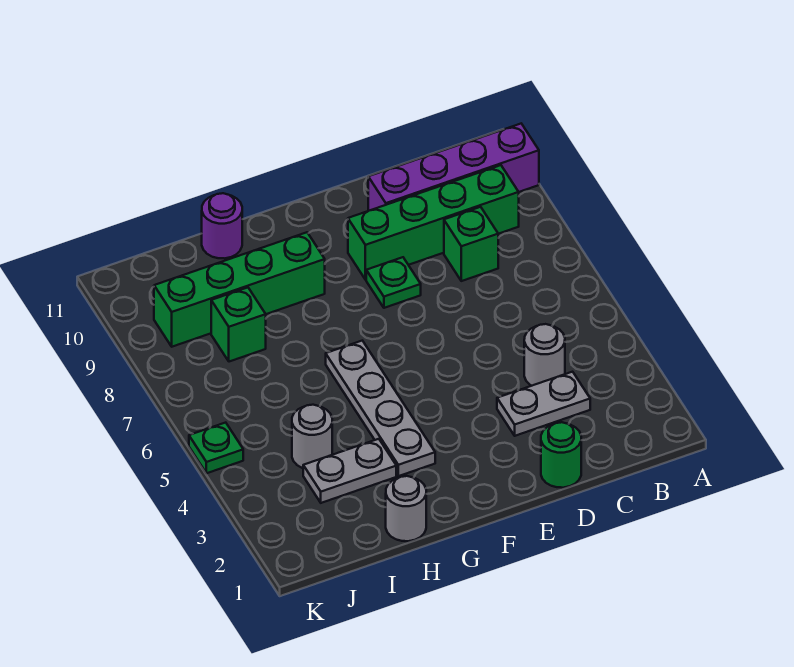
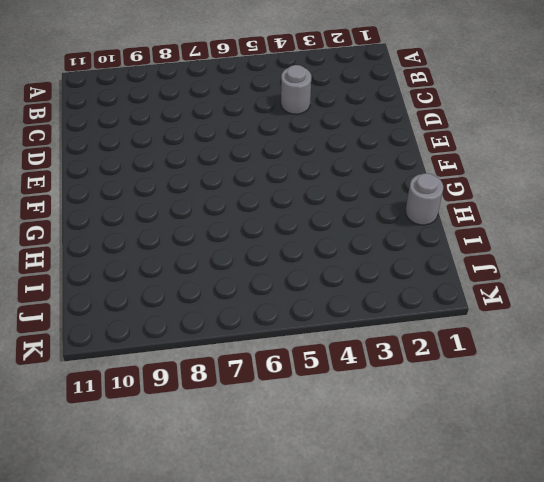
none -> purple 1x4 brick [368,124,539,211]
none -> green 1x4 brick [348,165,519,280]
none -> grey 1x2 plate [497,372,590,436]

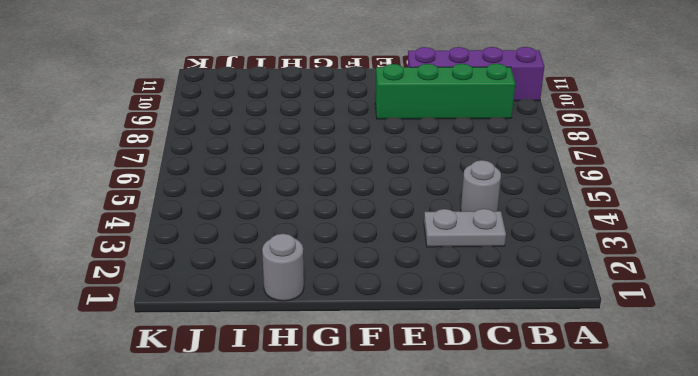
none -> green 1x1 brick [444,207,498,281]
none -> green 1x1 round brick [541,422,581,488]
none -> green 1x1 plate [366,257,421,308]

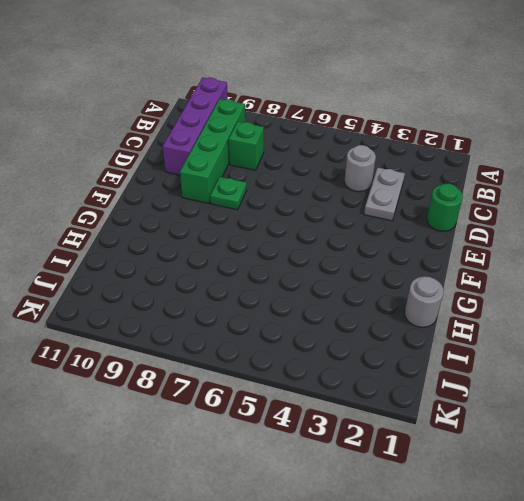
none -> grey 1x4 plate [326,341,435,476]
none -> green 1x4 brick [154,232,325,347]
none -> grey 1x2 plate [303,439,396,503]

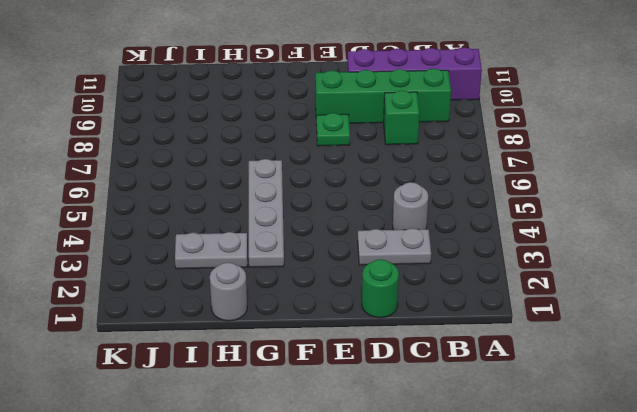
none -> green 1x4 brick [154,232,325,347]
none -> purple 1x1 round brick [202,193,242,258]
none -> grey 1x1 round brick [292,405,332,468]

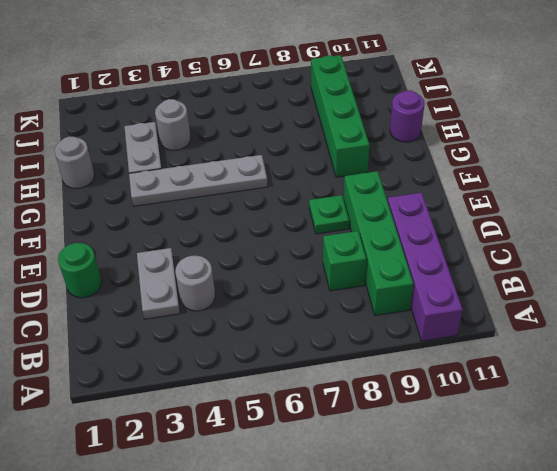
none -> green 1x1 brick [211,288,266,362]
none -> green 1x1 plate [189,423,243,473]

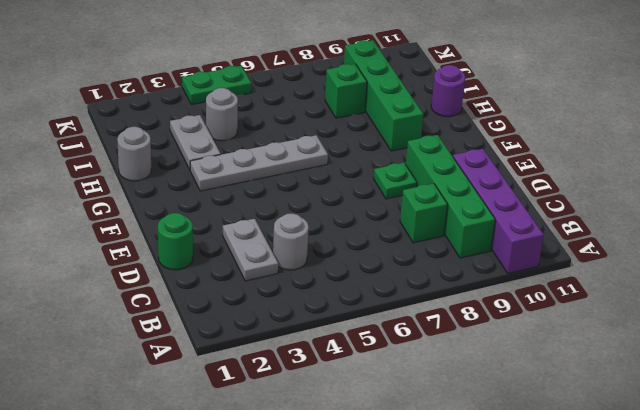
green 1x2 plate [182,66,252,105] -> green 1x1 plate [189,423,243,473]

